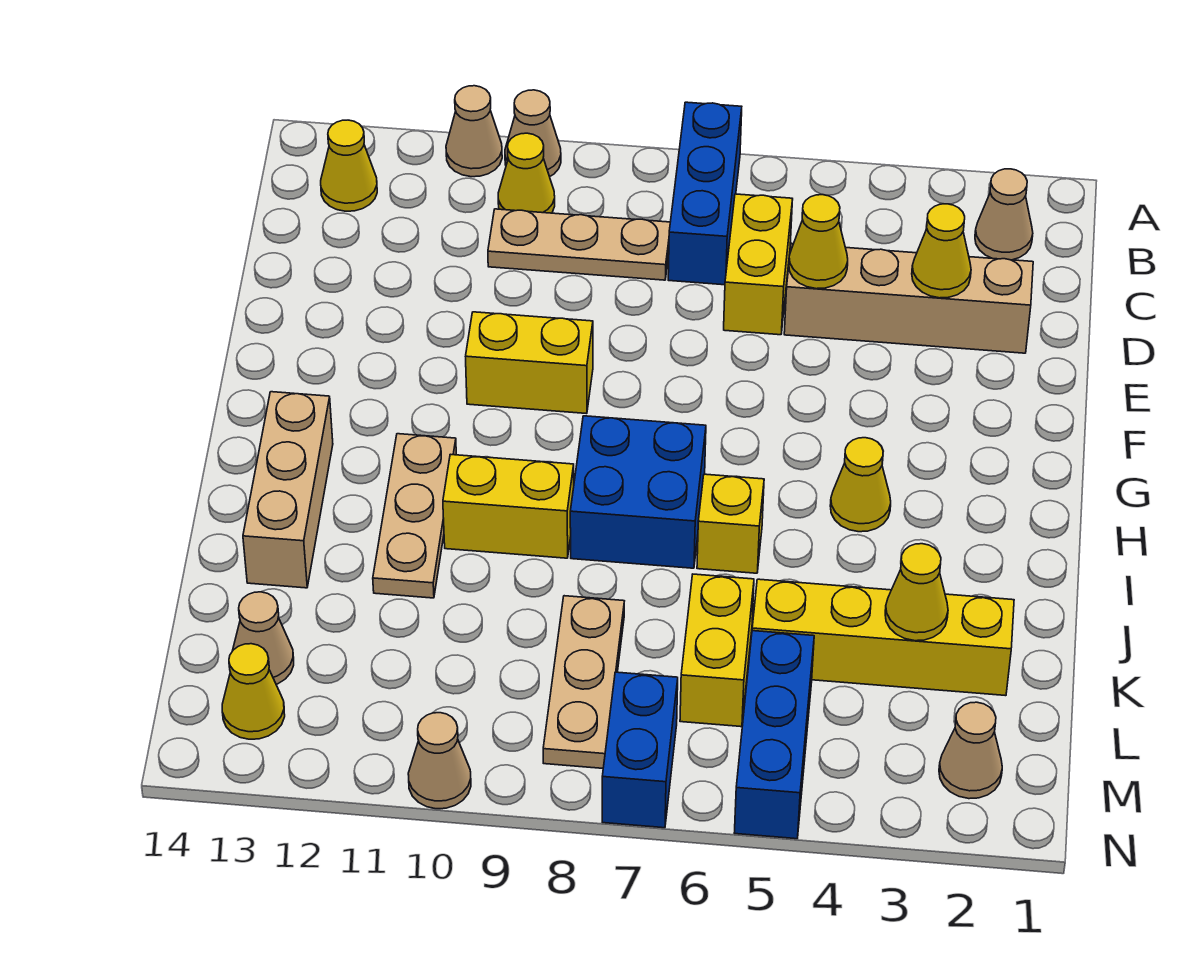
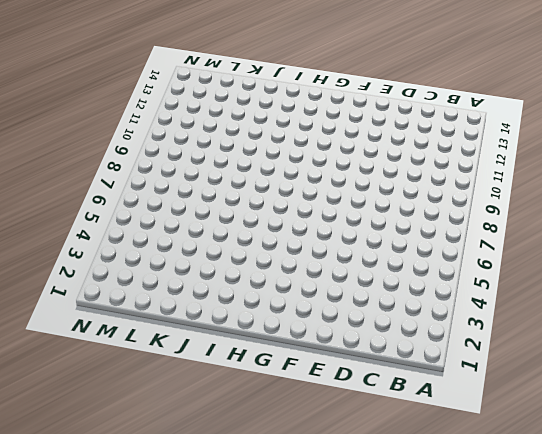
none -> blue 1x3 brick [668,102,742,285]
none -> tan 1x1 cone [505,90,561,177]
none -> tan 1x1 cone [446,86,502,177]

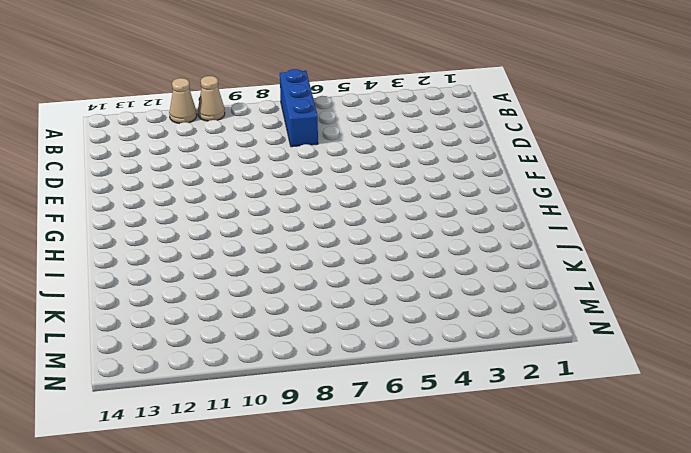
none -> tan 1x1 cone [975,169,1033,260]
none -> yellow 1x1 cone [498,133,555,213]
none -> yellow 1x1 cone [321,120,377,211]

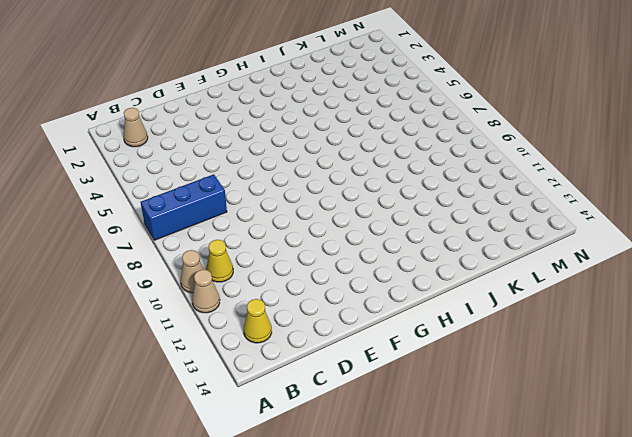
none -> yellow 1x2 brick [724,194,793,335]
none -> tan 1x3 plate [488,209,670,280]
none -> tan 1x4 brick [784,243,1033,353]

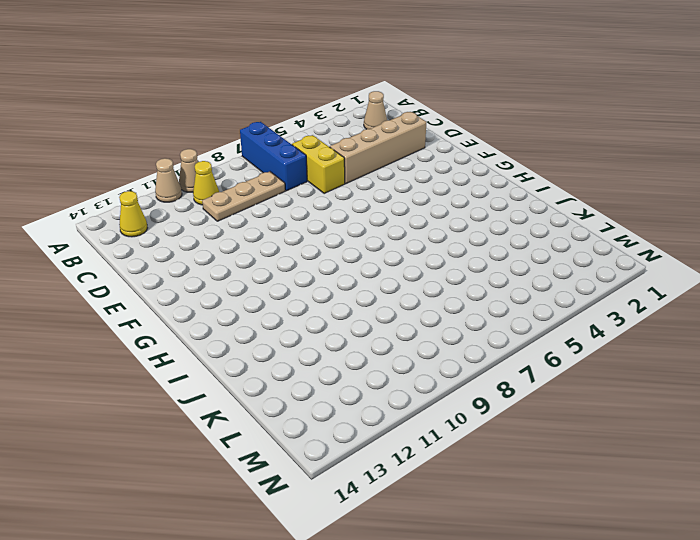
none -> yellow 1x2 brick [466,312,593,414]
none -> yellow 1x1 cone [830,438,891,532]
none -> blue 2x2 brick [570,416,706,568]

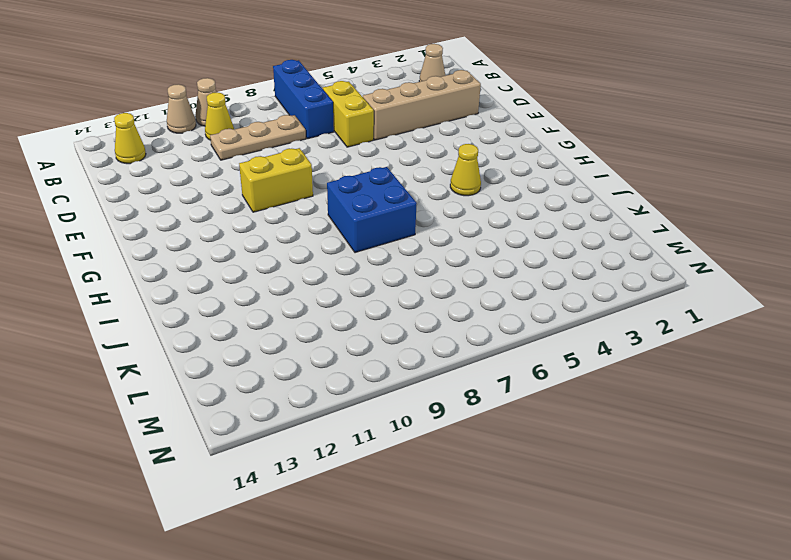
none -> tan 1x3 plate [373,434,456,598]
none -> tan 1x3 brick [243,392,333,588]
none -> yellow 1x1 brick [697,474,764,573]

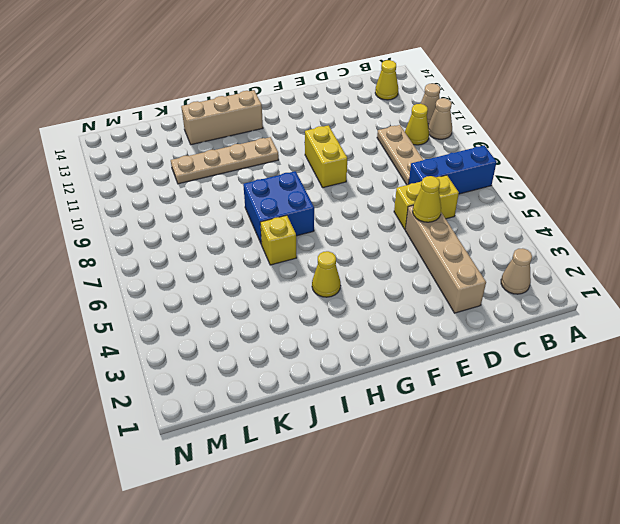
tan 1x4 plate [171,137,279,184] -> tan 1x3 plate [373,434,456,598]
none -> yellow 1x2 brick [443,454,574,558]
none -> yellow 1x4 brick [752,579,1014,696]
none -> yellow 1x2 brick [680,574,754,727]

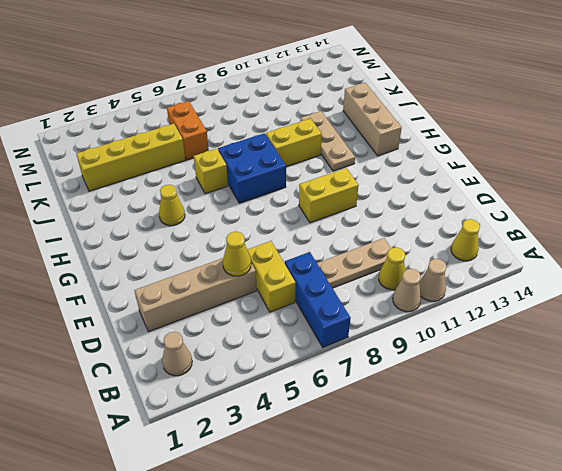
orange 1x2 brick [167,101,209,160] -> yellow 1x2 brick [680,574,754,727]
none -> tan 1x3 plate [543,596,624,768]
none -> blue 1x3 brick [734,631,814,839]
none -> tan 1x1 cone [233,592,294,684]

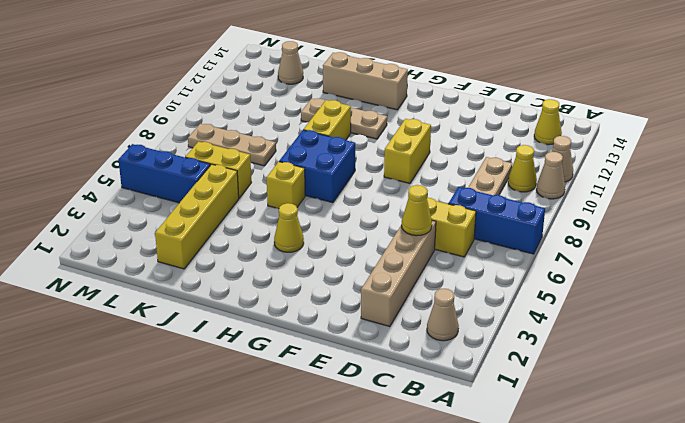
none -> tan 1x1 cone [939,702,1002,799]
none -> blue 1x2 brick [602,672,678,828]
none -> yellow 1x1 cone [222,644,285,739]

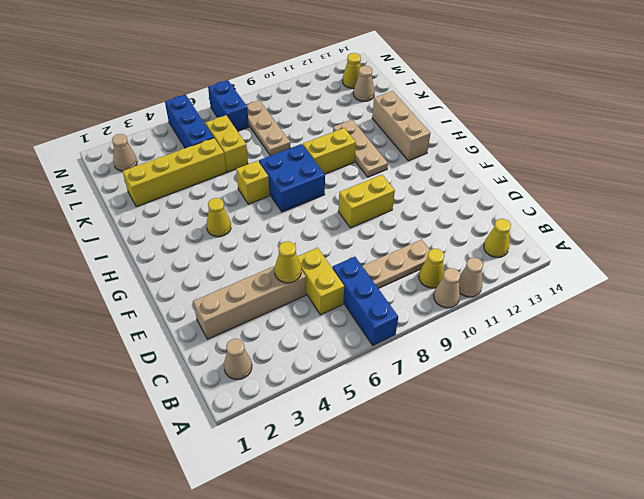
none -> tan 1x1 cone [408,713,471,809]
none -> yellow 1x1 cone [912,204,971,298]
none -> yellow 1x1 cone [885,544,948,641]

